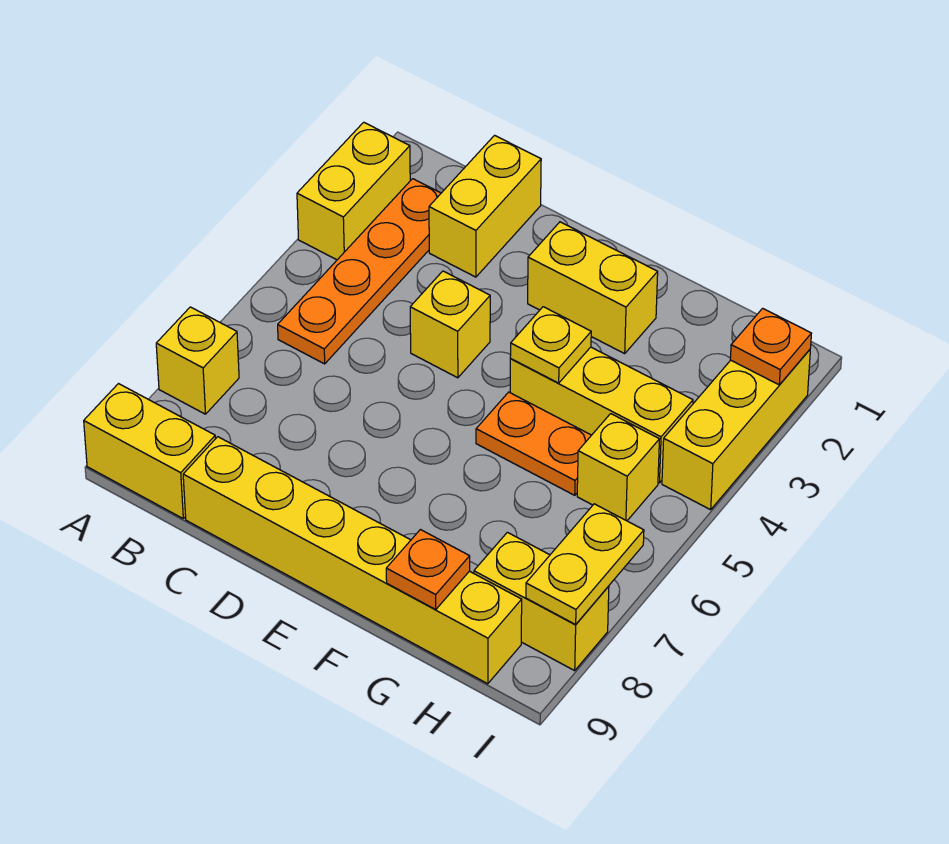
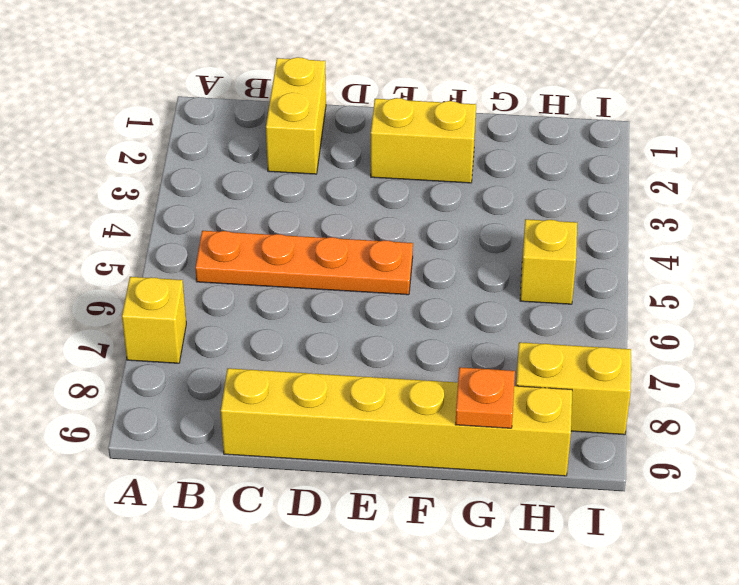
orange 1x4 plate [195,231,413,295] -> orange 1x4 plate turned to [278,179,441,364]
none -> yellow 1x2 brick [297,122,410,260]
none -> yellow 1x2 brick [84,384,215,518]
none -> yellow 1x1 brick [410,271,490,378]

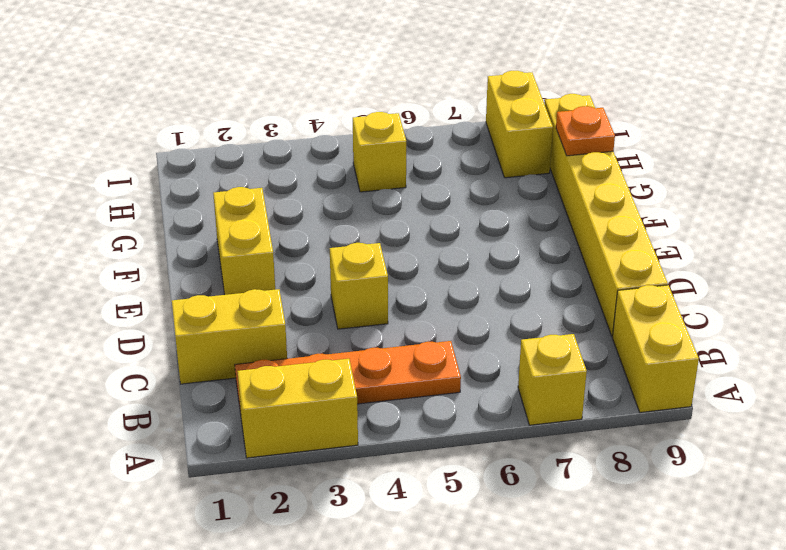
none -> yellow 1x3 brick [510,347,693,483]
none -> orange 1x2 plate [476,392,591,495]
none -> yellow 1x3 brick [662,350,810,510]

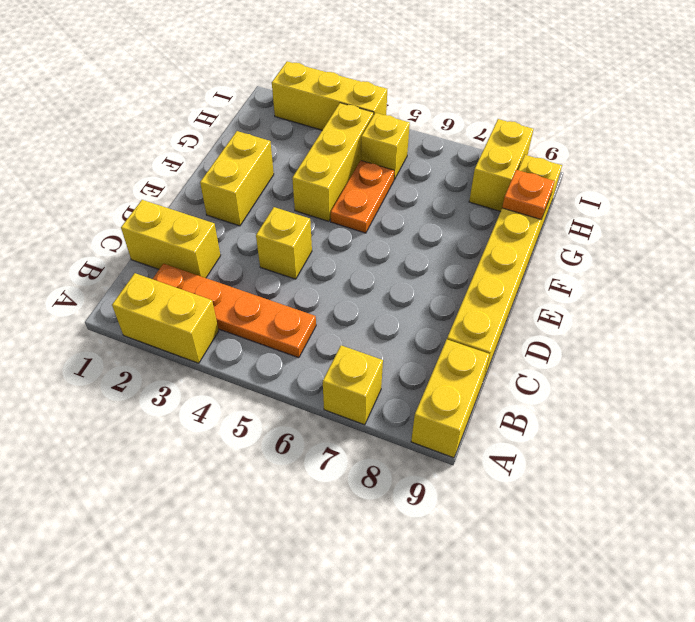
none -> yellow 1x1 plate [510,307,591,383]
none -> orange 1x1 plate [730,308,812,385]
none -> yellow 1x2 plate [526,504,644,624]

